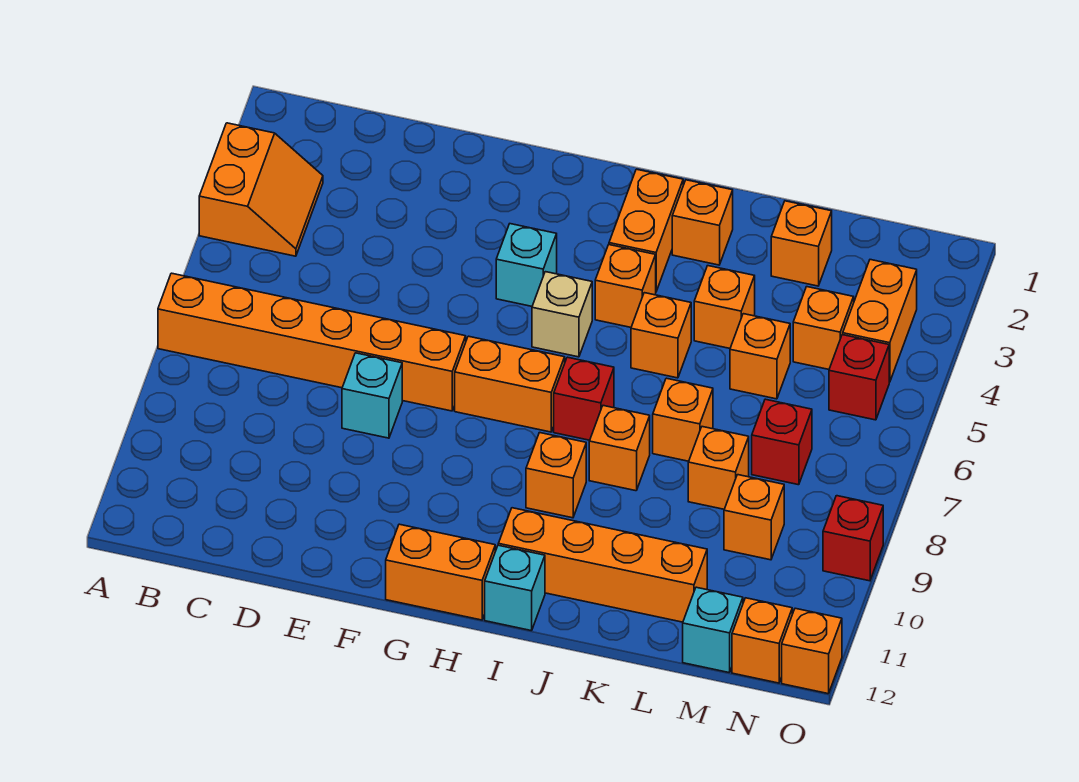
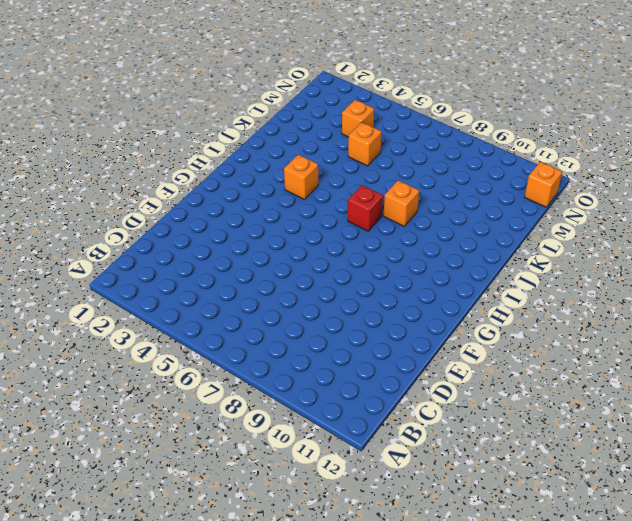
none -> orange 2x2 slope [199,123,323,256]
none -> orange 1x6 brick [158,273,466,411]
none -> cyan 1x1 brick [342,353,402,438]
none -> cyan 1x1 brick [496,224,557,306]

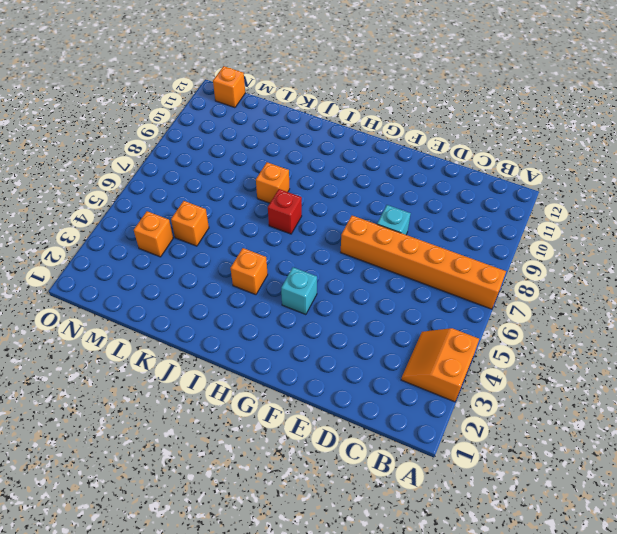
none -> orange 1x2 brick [455,336,565,432]
none -> orange 1x2 brick [386,524,495,620]
none -> tan 1x1 brick [532,272,592,357]
none -> orange 1x2 brick [609,169,683,291]

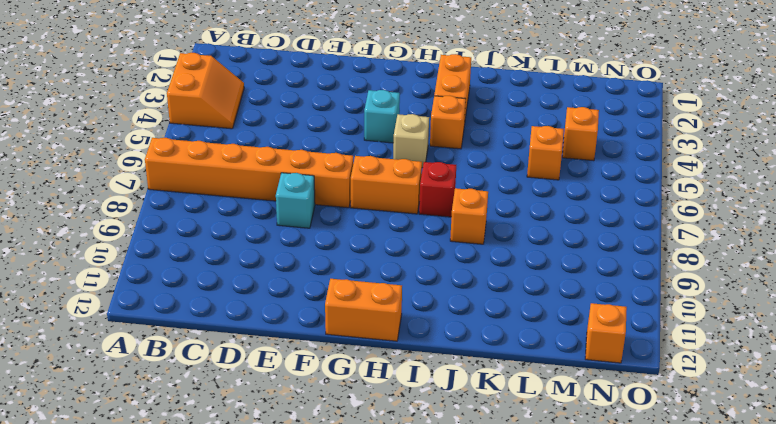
none -> orange 1x1 brick [526,433,586,518]
none -> orange 1x4 brick [498,508,707,622]
none -> cyan 1x1 brick [485,545,545,631]
none -> orange 1x1 brick [672,180,733,265]

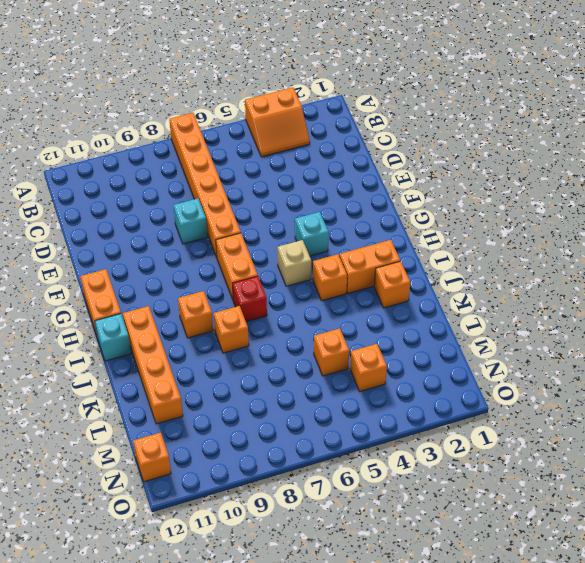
none -> orange 1x1 brick [631,293,691,378]
none -> orange 1x1 brick [694,266,755,348]
none -> orange 1x1 brick [653,378,713,461]
none -> orange 1x1 brick [771,201,832,286]

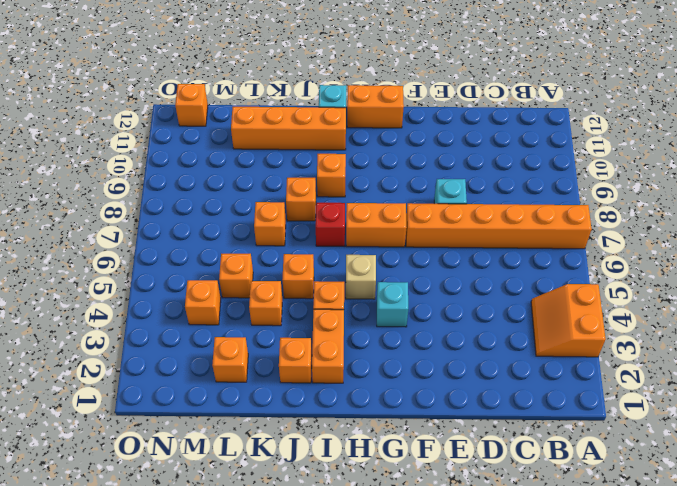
none -> orange 1x1 brick [688,427,749,509]
none -> red 1x1 brick [752,399,812,485]
none -> orange 1x1 brick [724,475,784,560]
none -> cyan 1x1 brick [683,587,743,673]

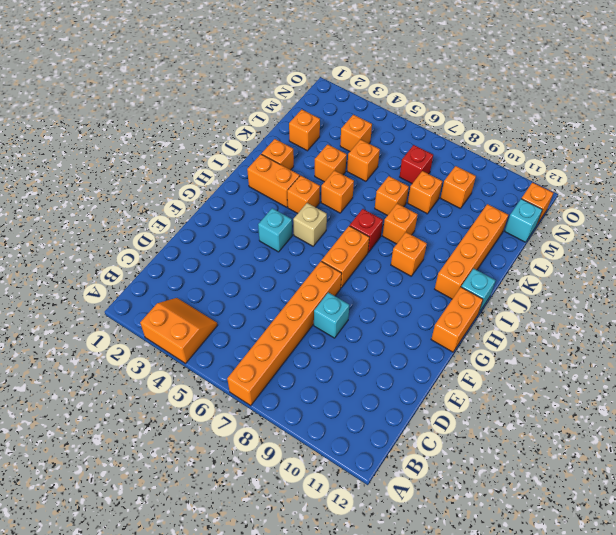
none -> orange 1x2 brick [843,260,917,382]
none -> red 1x1 brick [829,335,889,420]
none -> red 1x1 brick [823,496,883,581]
none -> orange 1x1 brick [782,608,842,694]

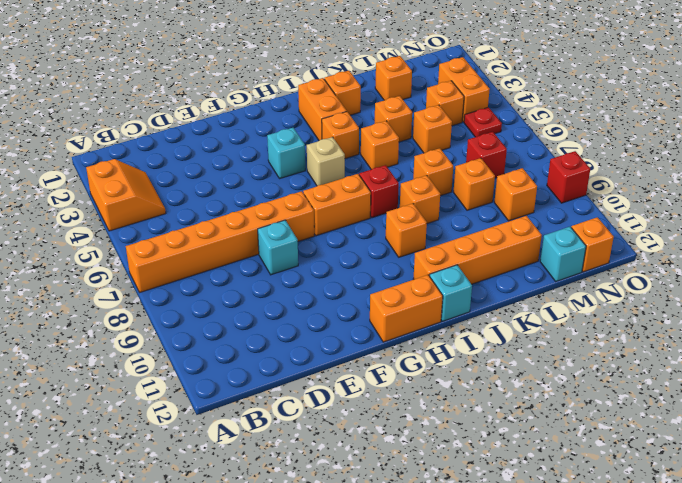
red 1x1 plate [464,107,502,137] -> red 1x1 brick [829,335,889,420]
none -> orange 1x1 brick [782,608,842,694]

